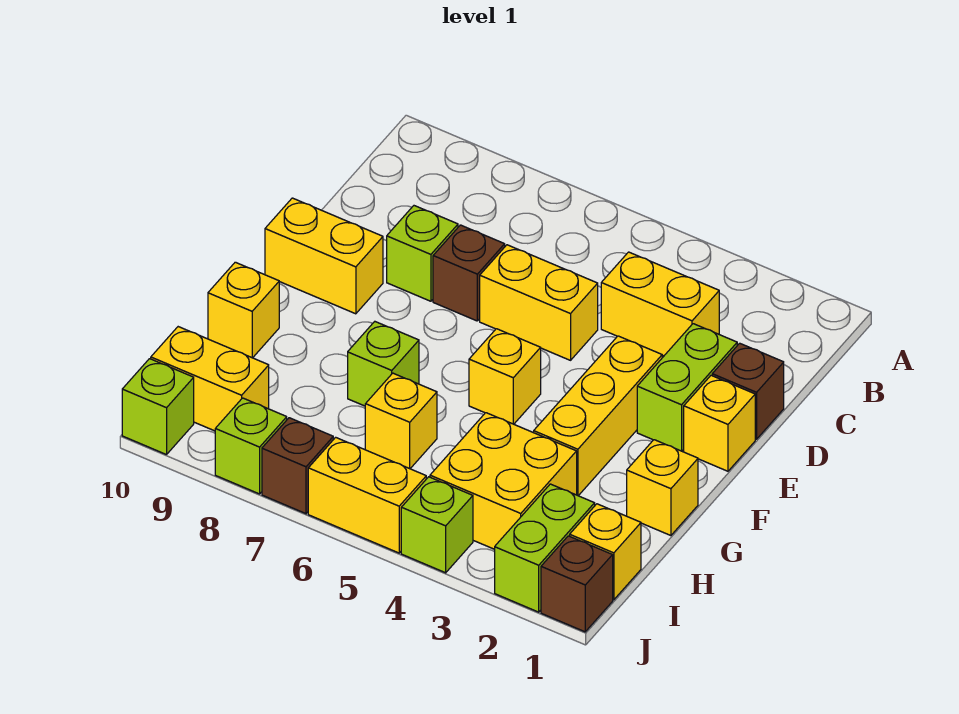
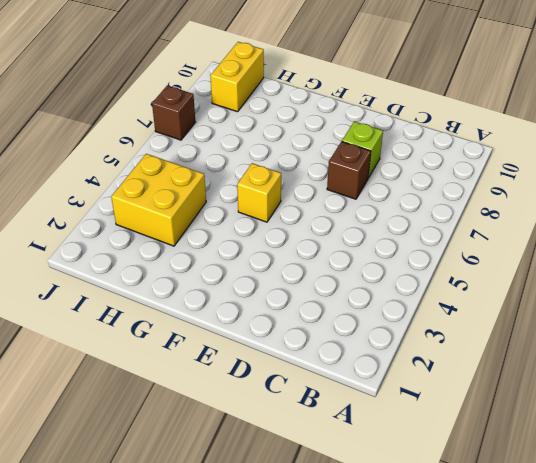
none -> yellow 1x2 brick [601,252,719,356]
none -> brown 1x1 brick [712,343,784,439]
none -> lime 1x2 brick [637,324,737,451]

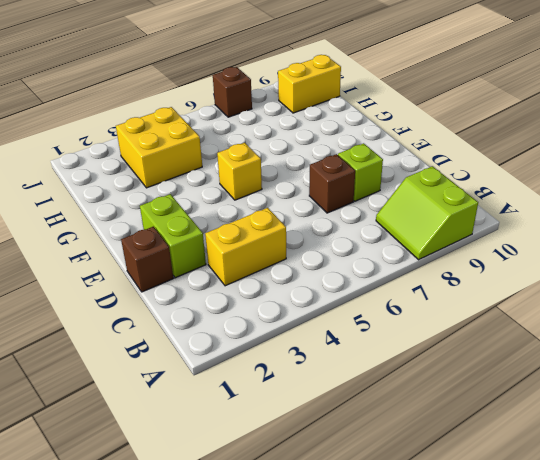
lime 2x2 slope [376,166,478,260] -> none
none -> yellow 1x2 brick [480,245,598,360]
none -> yellow 1x1 brick [684,375,755,471]
none -> yellow 1x3 brick [534,336,662,496]

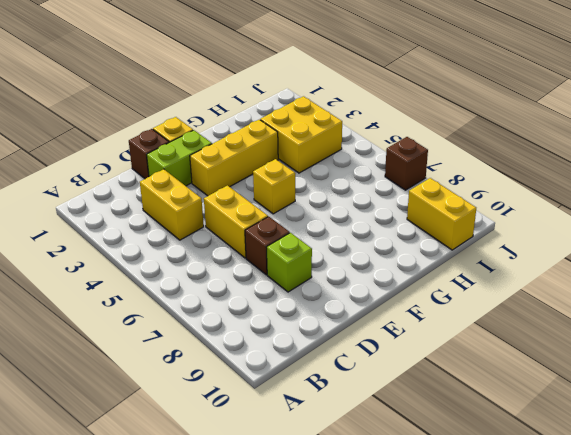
none -> yellow 1x2 brick [265,198,383,314]
none -> yellow 1x1 brick [627,440,698,536]
none -> lime 1x1 brick [348,322,419,406]

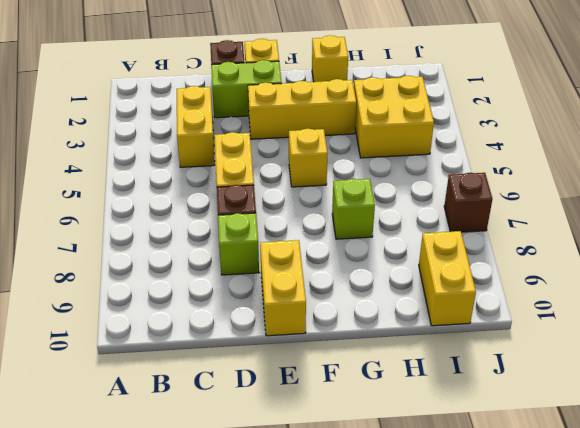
none -> yellow 1x1 brick [208,262,279,358]
none -> yellow 1x1 brick [365,373,437,469]
none -> yellow 1x1 brick [570,504,641,600]

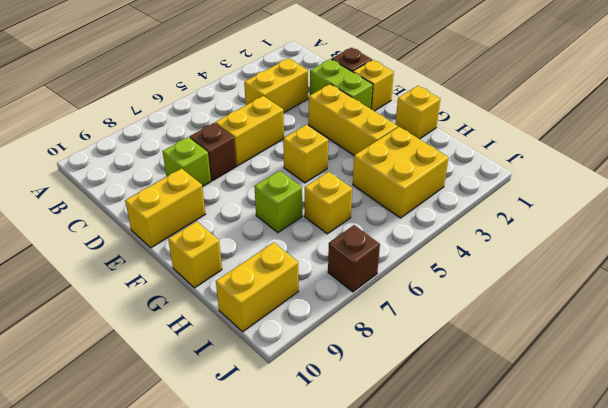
none -> yellow 1x1 brick [570,504,641,600]
none -> lime 1x2 brick [495,484,595,612]
none -> brown 1x1 brick [541,536,613,632]

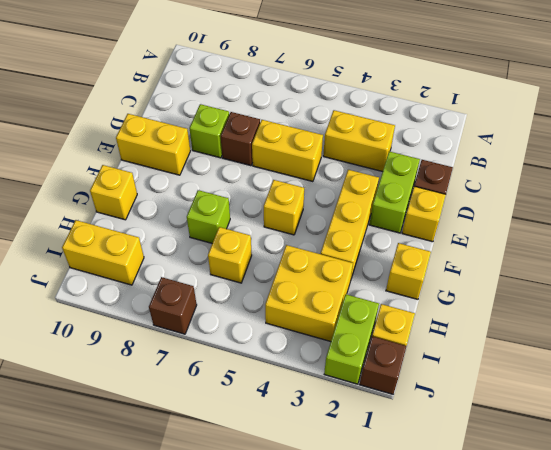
none -> lime 1x1 brick [401,477,473,573]
none -> yellow 1x2 brick [308,437,426,553]
none -> lime 1x1 brick [215,398,287,494]

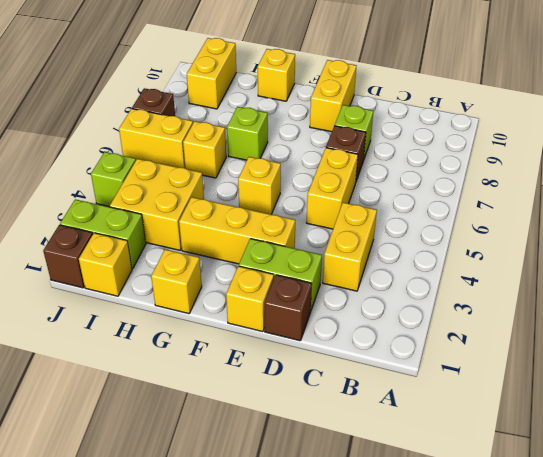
yellow 1x2 brick [119,109,193,168] -> yellow 1x2 brick turned to [308,437,426,553]
none -> lime 1x1 brick [215,398,287,494]
none -> lime 1x1 brick [122,359,194,455]

